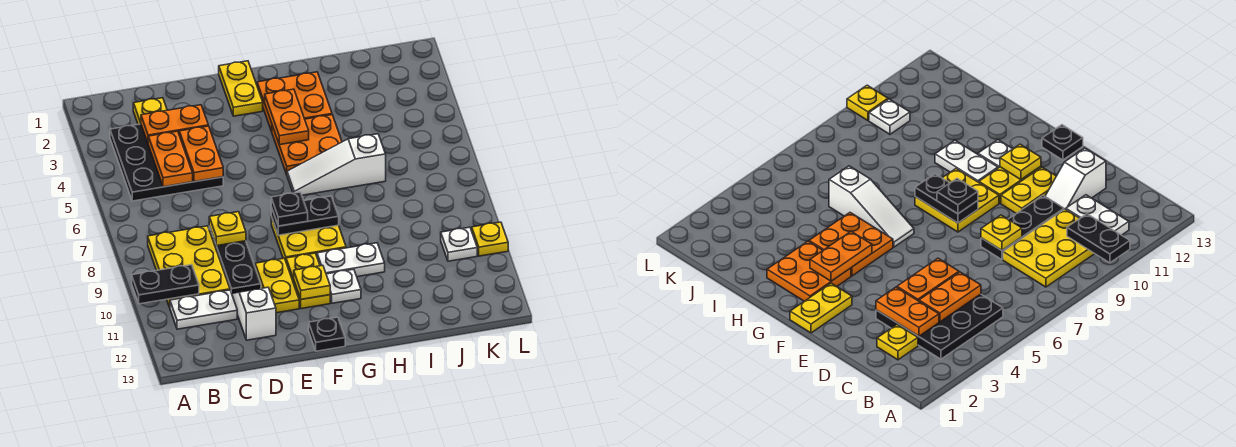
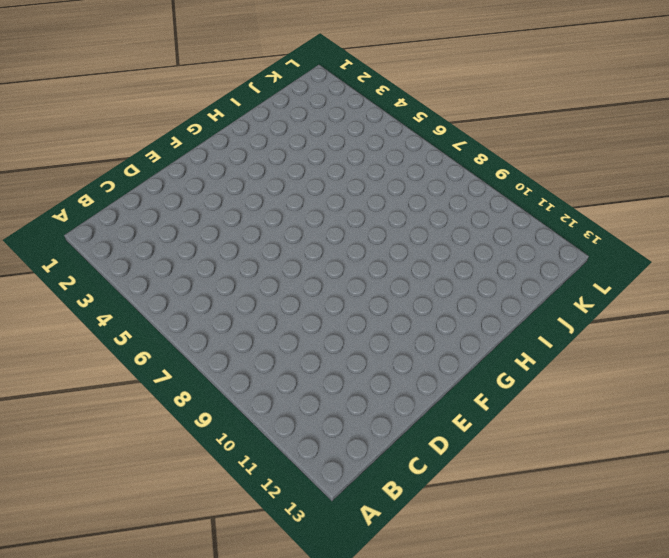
none -> black 3x3 plate [110,124,223,201]
none -> yellow 2x3 plate [148,226,230,307]
none -> white 1x2 plate [170,290,237,329]

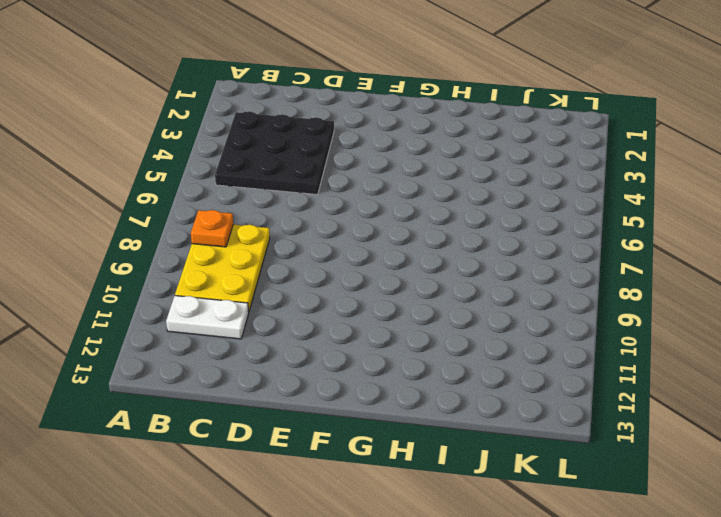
orange 1x1 plate [191,210,233,247] -> none
none -> yellow 1x1 plate [133,98,167,124]
none -> black 1x3 plate [209,226,261,294]
none -> white 1x2 slope [232,287,276,340]

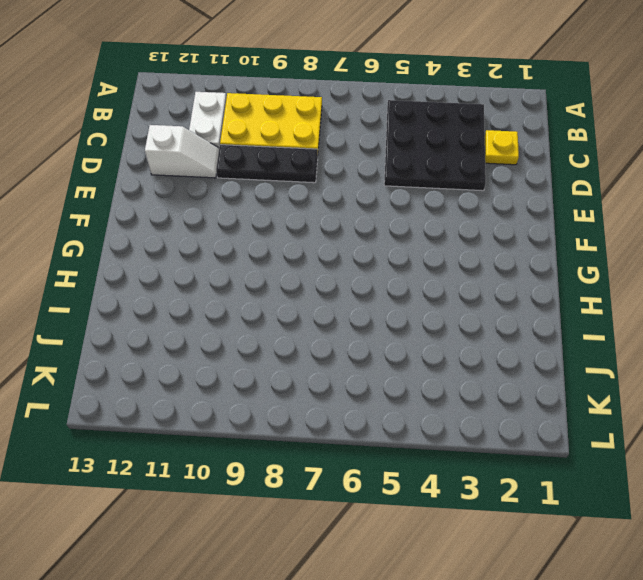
none -> yellow 1x2 plate [255,258,299,313]
none -> yellow 1x2 plate [219,61,263,116]
none -> yellow 2x2 plate [271,217,346,260]

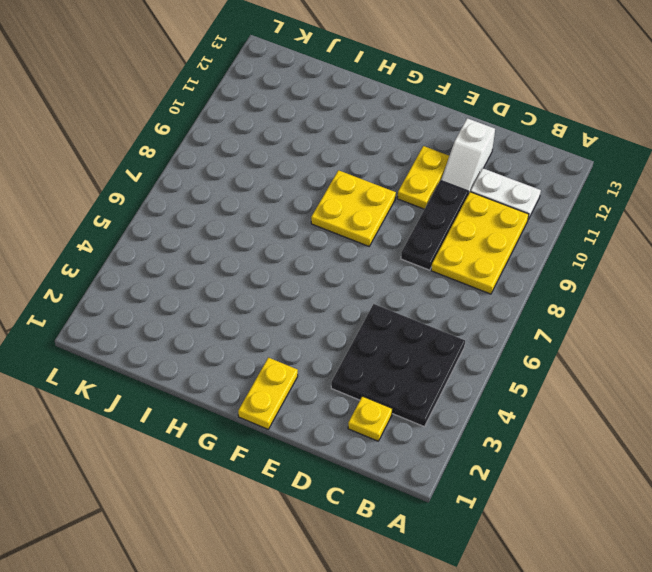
none -> yellow 1x2 plate [286,253,330,309]
none -> black 1x1 plate [309,317,345,351]
none -> orange 2x2 plate [257,72,332,131]

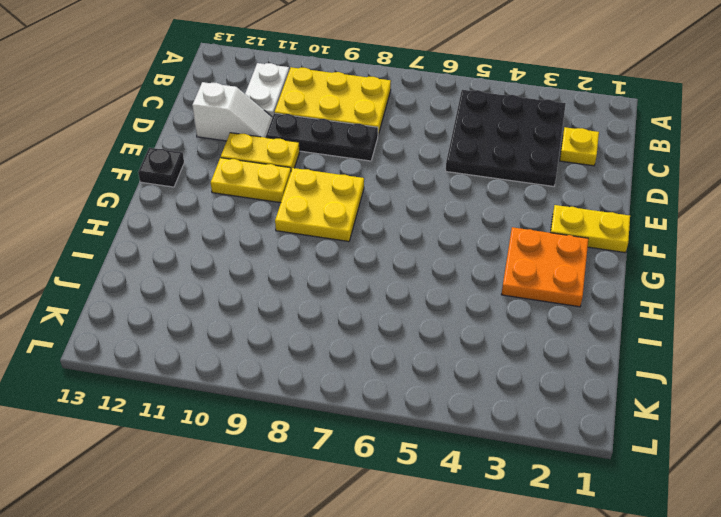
none -> orange 2x2 plate [272,115,342,174]
none -> white 1x3 slope [287,134,386,195]
none -> white 1x2 plate [317,243,385,277]

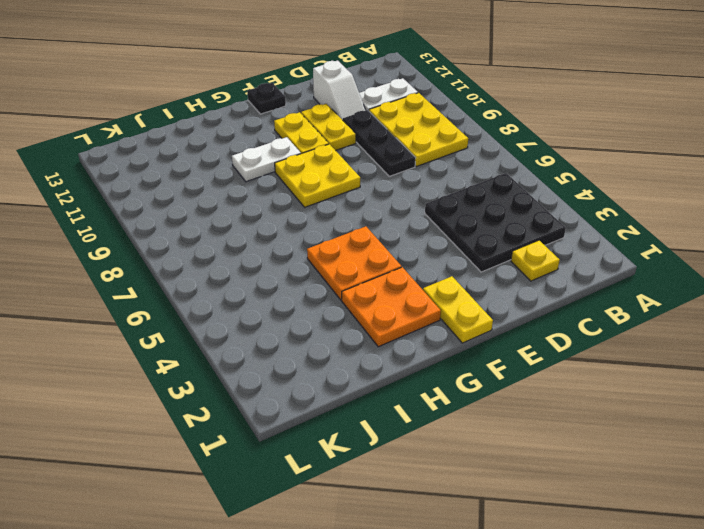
none -> white 1x3 slope [287,134,386,195]
none -> white 1x1 plate [326,269,361,303]
none -> white 1x1 plate [441,227,477,261]

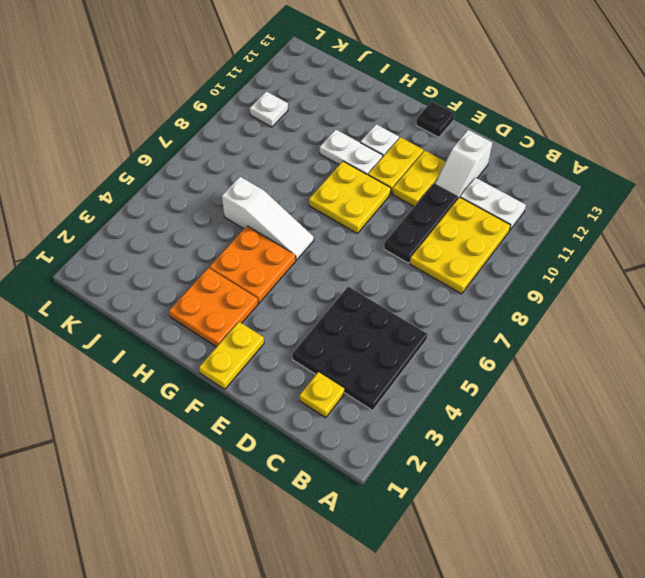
none -> yellow 1x1 plate [472,222,508,256]
none -> black 1x2 plate [132,265,199,304]
none -> orange 1x2 plate [141,105,208,142]

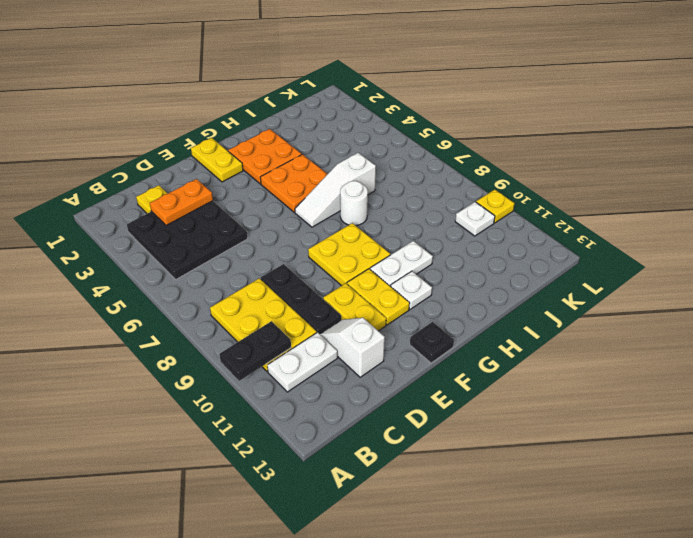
white 1x1 round brick [340,181,368,226] -> none
none -> orange 1x2 plate [148,131,193,187]
none -> orange 1x2 plate [179,126,223,182]
none -> yellow 1x1 plate [209,212,246,246]

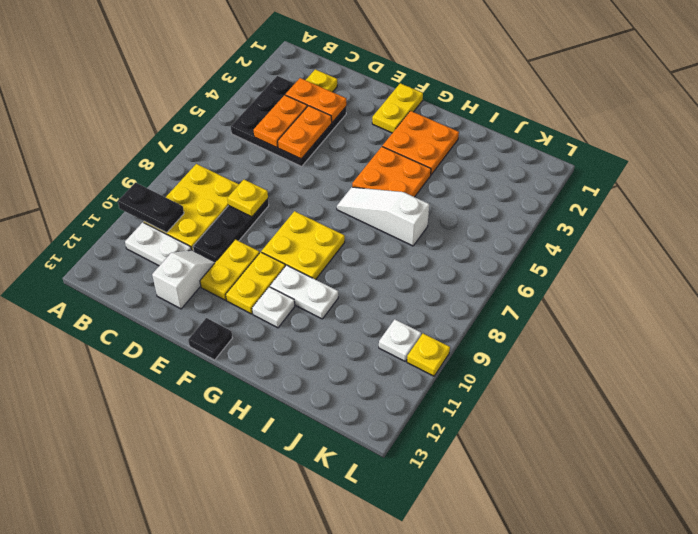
none -> black 1x2 plate [271,196,339,235]
none -> yellow 1x1 plate [294,265,330,299]
none -> orange 1x2 plate [265,89,309,145]

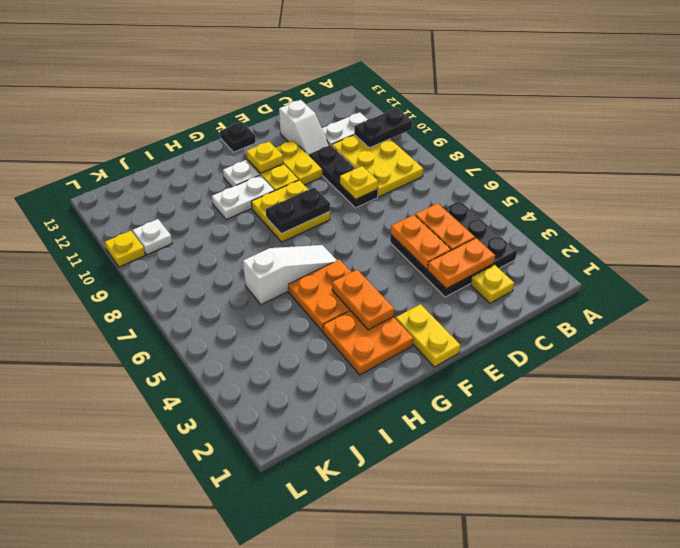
none -> black 1x1 plate [271,192,308,226]

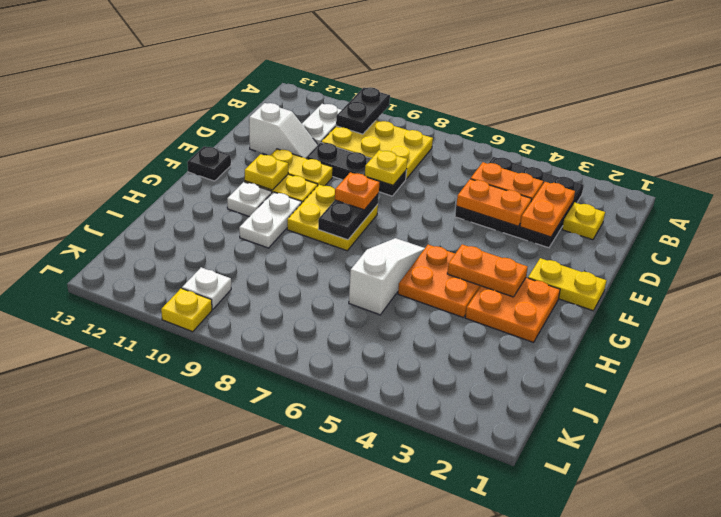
orange 1x1 plate [335,172,380,210] -> black 1x1 plate [271,192,308,226]

